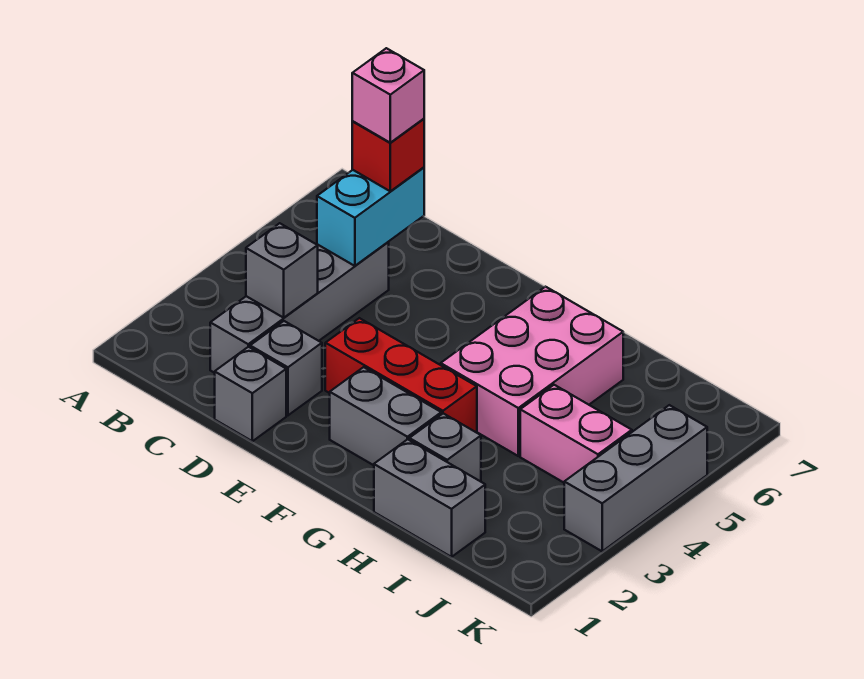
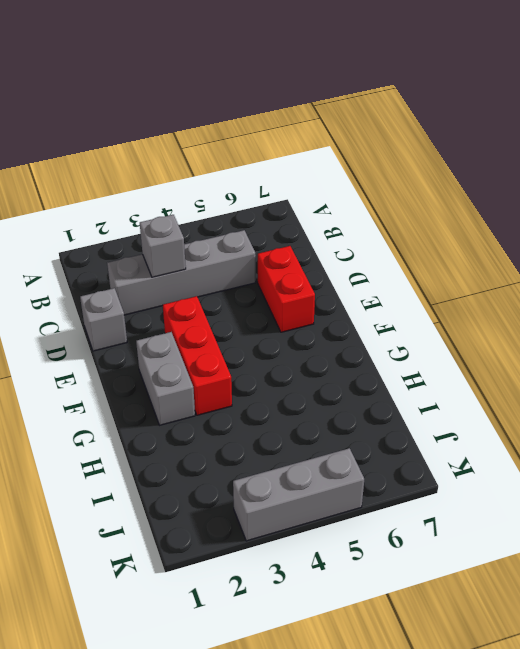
red 1x2 brick [257,246,315,332] -> none
none -> grey 1x1 brick [250,321,322,415]
none -> pink 2x3 brick [441,287,623,456]
none -> grey 1x2 brick [374,439,485,557]

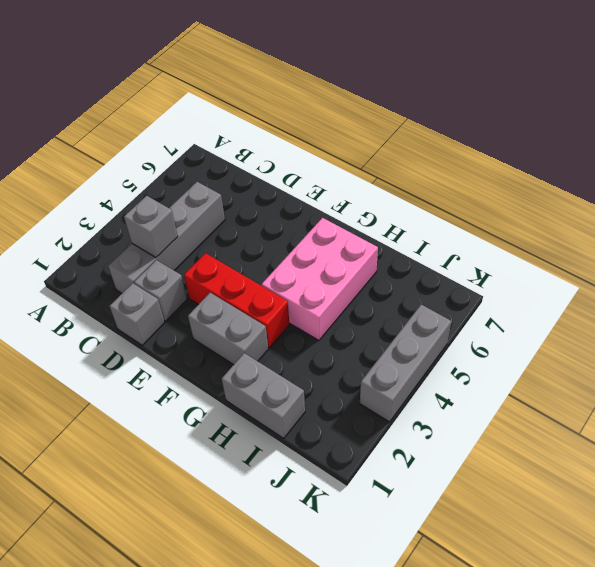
none -> grey 1x1 brick [409,413,481,482]
none -> pink 1x2 brick [520,385,632,483]
none -> cyan 1x2 brick [317,167,424,266]

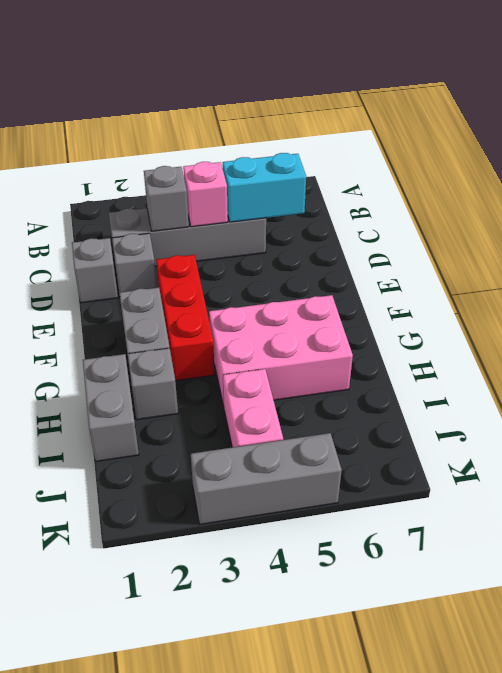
pink 1x1 brick [183,162,228,227] -> pink 1x1 brick moved to [352,48,424,143]
none -> red 1x1 brick [352,119,424,191]

